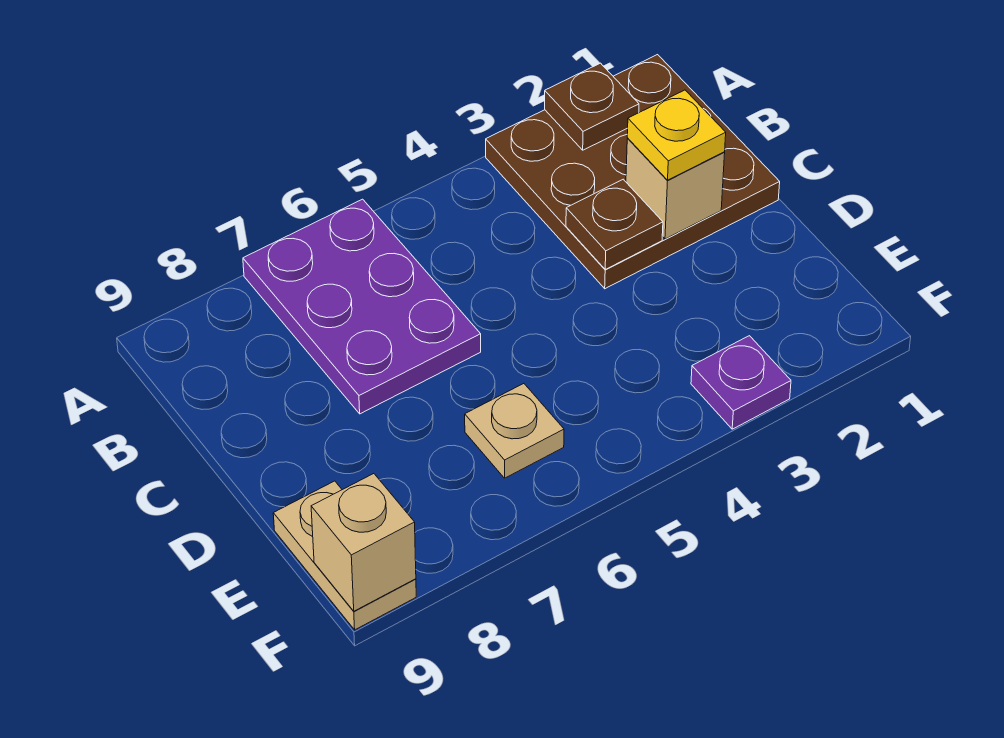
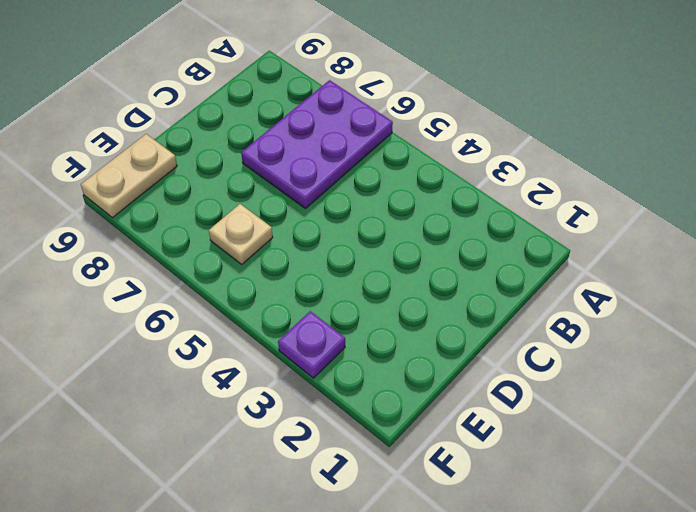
none -> brown 3x3 plate [486,55,780,289]
none -> brown 1x1 plate [545,63,639,150]

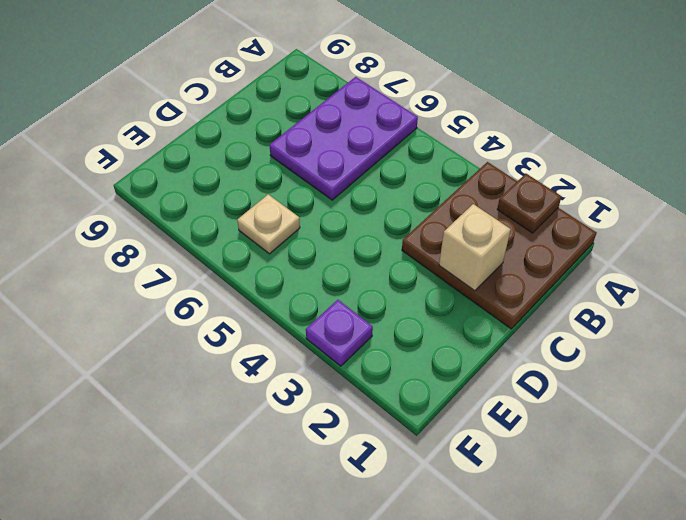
none -> tan 1x2 plate [273,481,416,630]
none -> brown 1x1 plate [566,179,663,269]

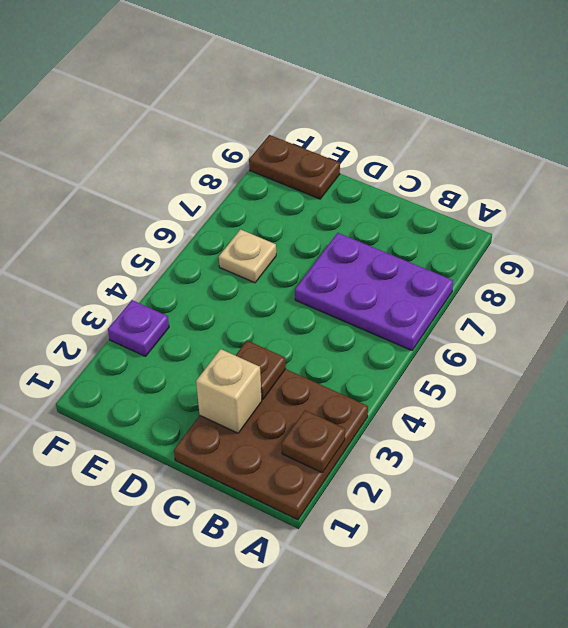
brown 1x2 plate [249,135,340,199] -> tan 1x2 plate [273,481,416,630]
none -> tan 1x1 brick [311,474,416,611]
none -> yellow 1x1 plate [627,90,726,180]

